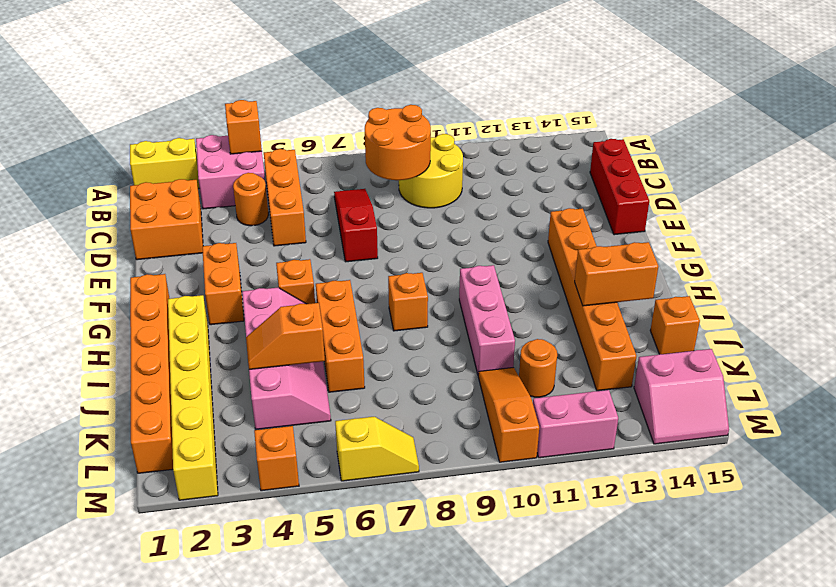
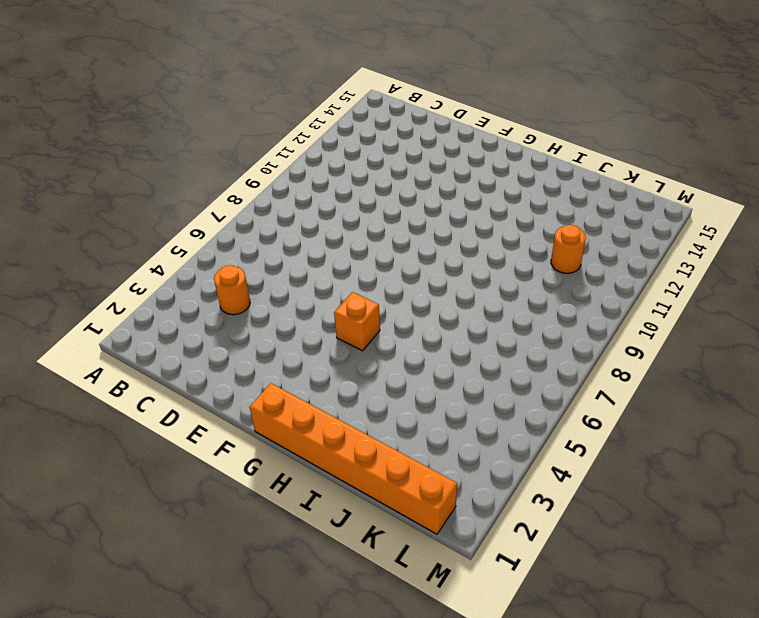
none -> yellow 1x2 brick [130,138,200,188]
none -> pink 2x2 brick [196,135,265,209]
none -> orange 1x3 brick [264,149,306,246]

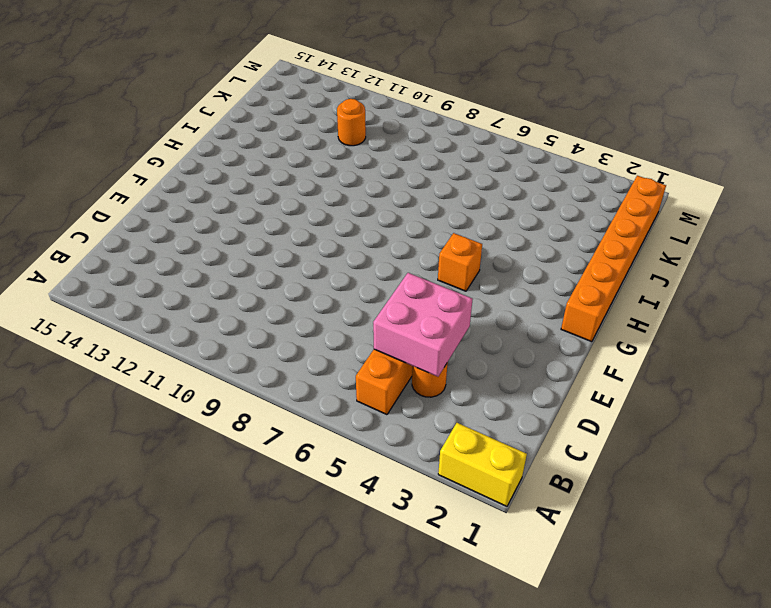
pink 2x2 brick [373,273,473,377] -> pink 2x2 brick moved to [196,135,265,209]
none -> yellow 2x2 round brick [399,134,463,208]
none -> orange 2x2 brick [130,179,203,260]
none -> red 1x3 slope [334,189,378,262]

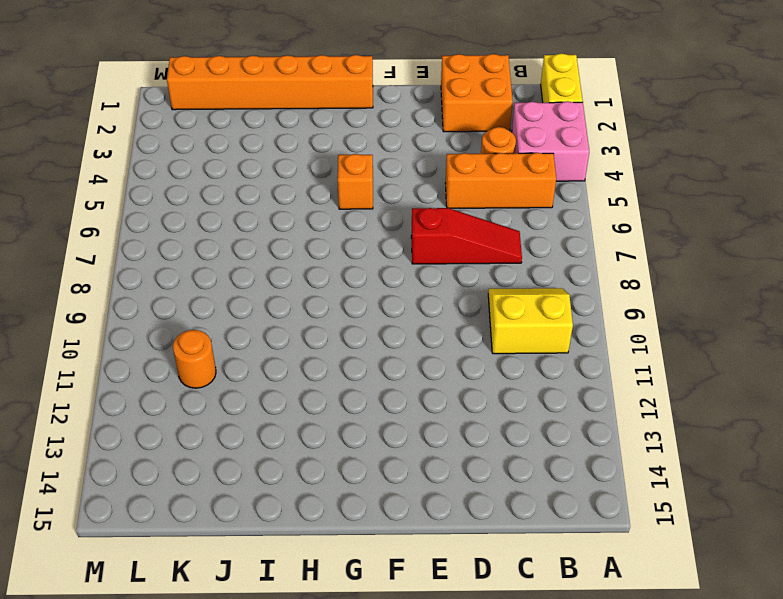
yellow 2x2 slope [488,288,573,354] -> yellow 2x2 round brick [399,134,463,208]
none -> red 1x3 brick [590,139,649,235]
none -> orange 1x2 brick [202,243,244,325]
none -> orange 1x6 brick [548,208,636,391]

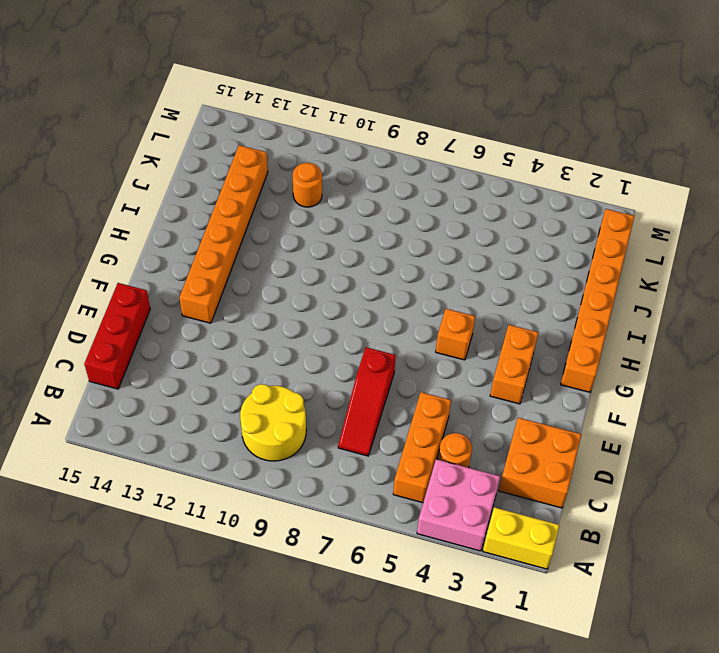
none -> yellow 1x6 brick [168,295,218,500]
none -> pink 2x4 slope [242,288,331,429]
none -> orange 1x3 brick [316,280,365,392]

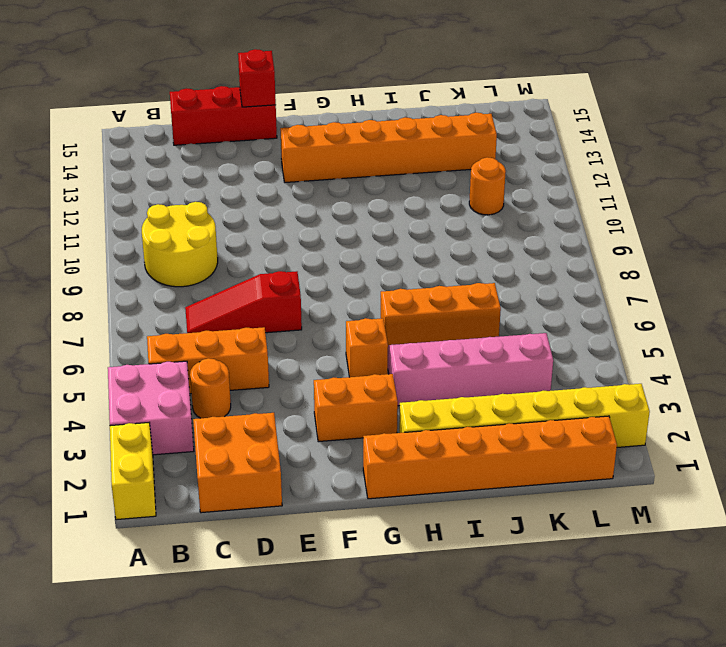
red 1x1 brick [238,49,276,107] -> none
none -> orange 1x1 brick [388,273,428,331]
none -> pink 1x3 brick [459,265,515,374]
none -> orange 1x1 brick [650,296,700,354]

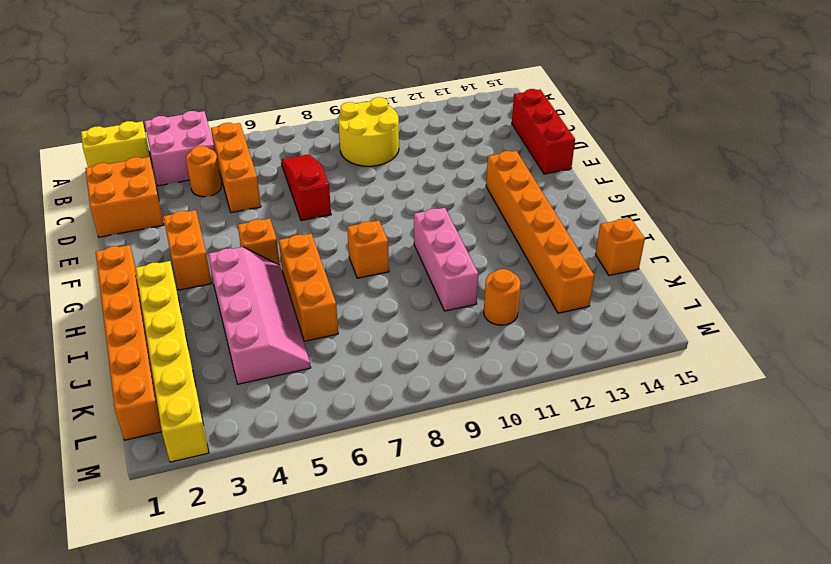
none -> orange 1x3 slope [478,368,539,462]
none -> pink 2x2 slope [634,349,729,444]
none -> orange 1x1 brick [254,426,299,491]

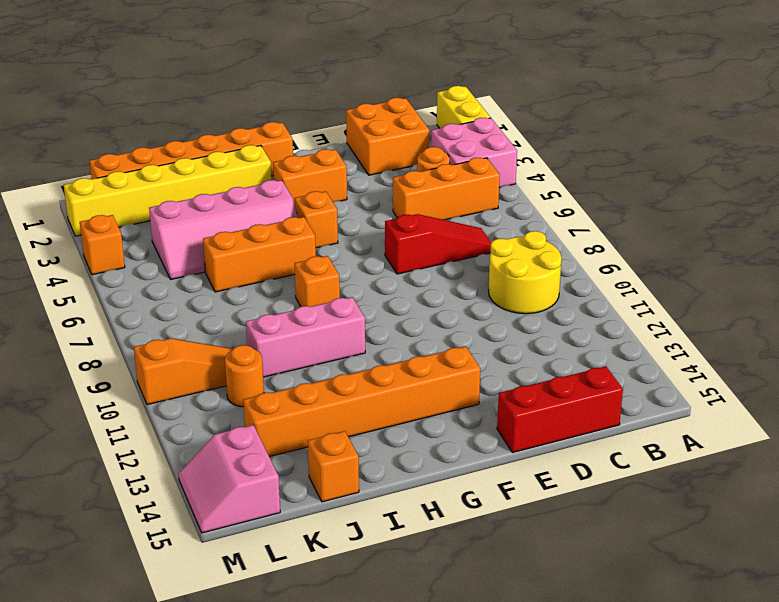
none -> yellow 1x2 slope [335,417,419,481]
none -> pink 1x2 brick [533,390,618,458]
none -> orange 1x1 brick [225,100,262,154]

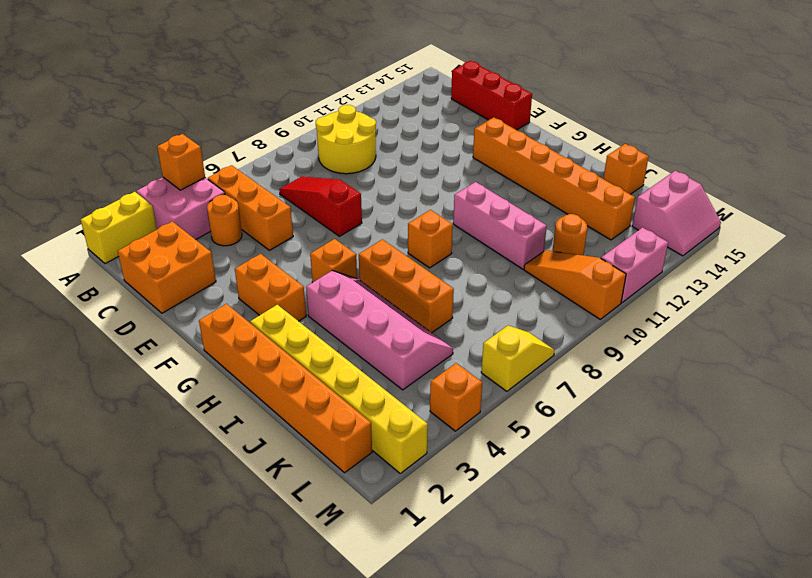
none -> orange 2x2 round brick [365,105,431,180]
none -> orange 1x2 brick [575,242,658,306]
none -> orange 1x2 slope [246,303,325,369]

